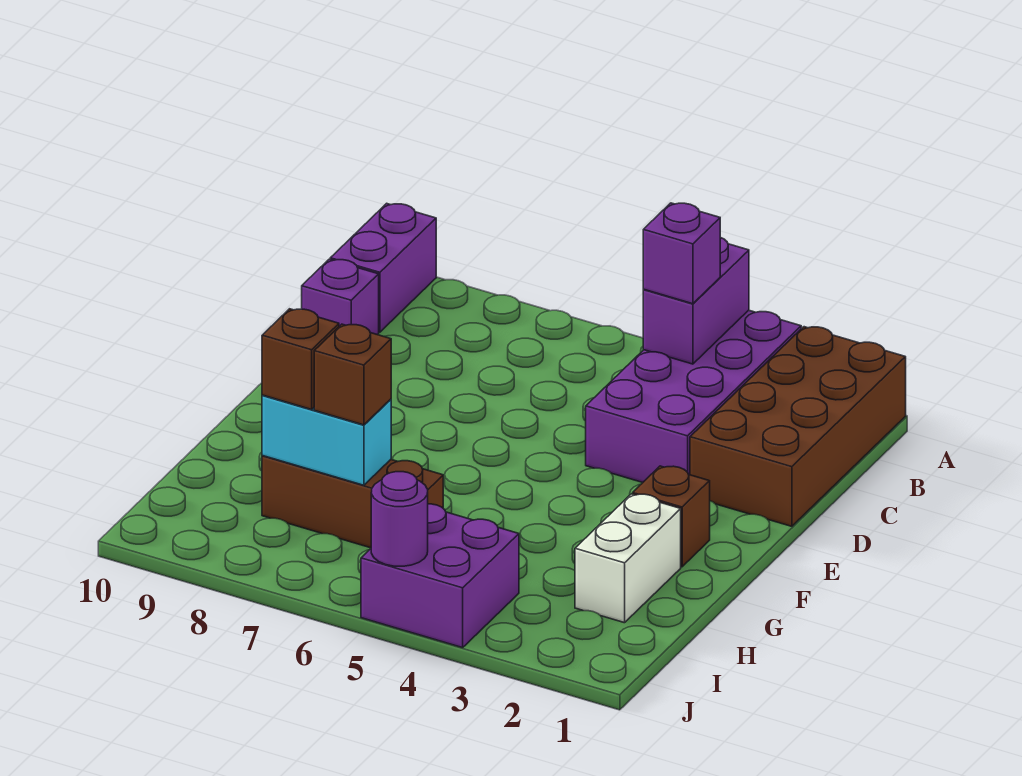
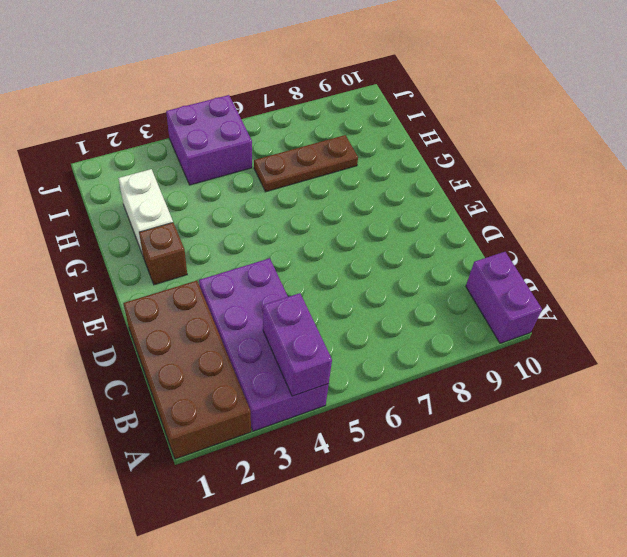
brown 1x3 plate [254,135,358,192] -> brown 1x3 brick [262,456,443,548]
none -> purple 1x1 brick [302,259,379,335]
none -> cyan 1x2 brick [262,395,391,485]
none -> purple 1x1 round brick [371,472,428,566]

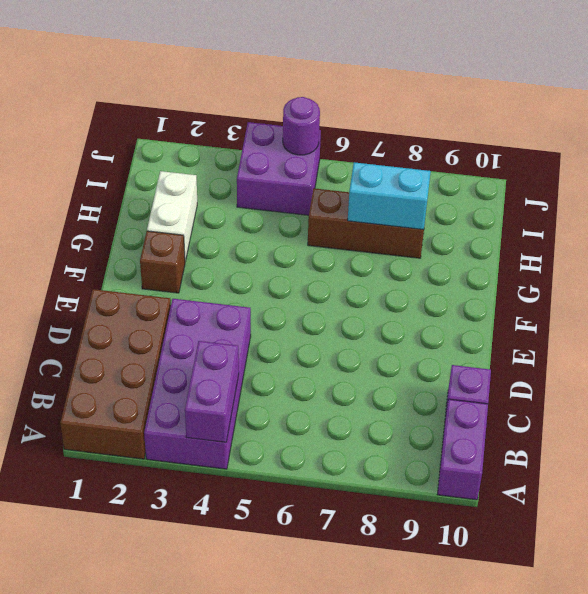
none -> purple 1x1 brick [643,203,720,304]
none -> brown 1x1 brick [314,324,391,425]
none -> brown 1x1 brick [262,309,339,410]

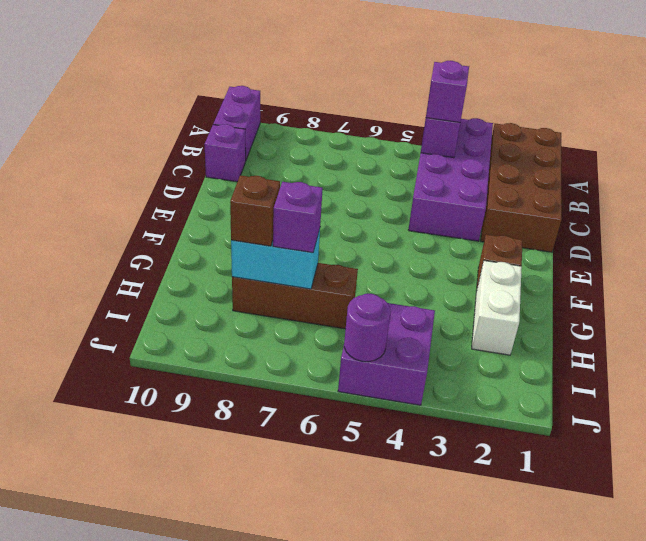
purple 1x1 brick [273,182,323,253] -> brown 1x1 brick [314,324,391,425]

